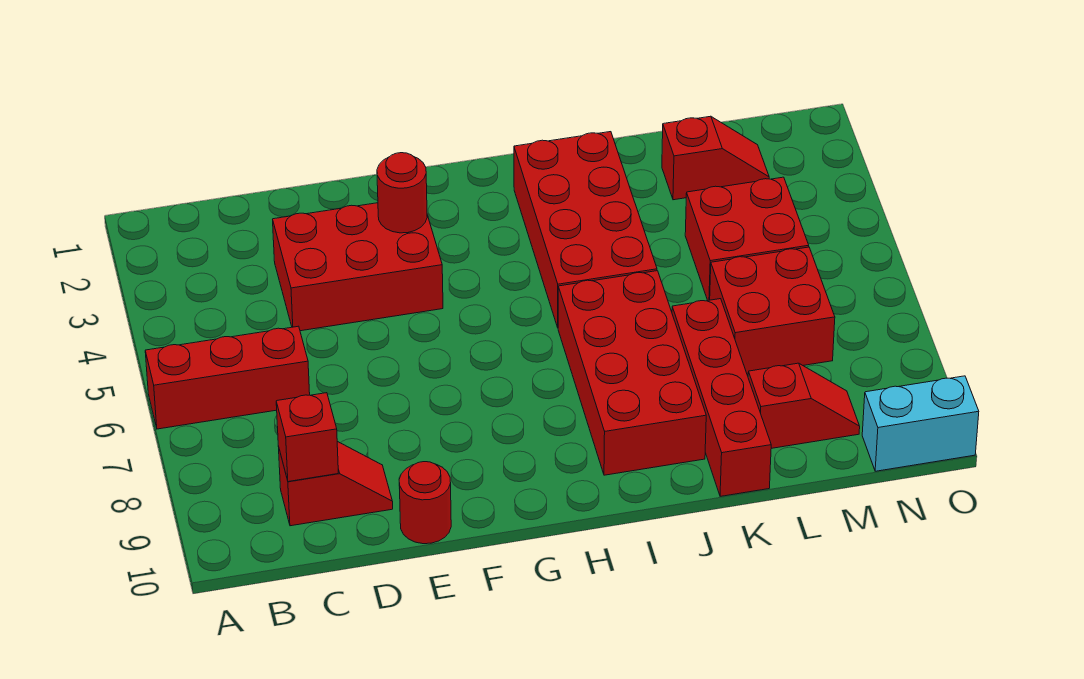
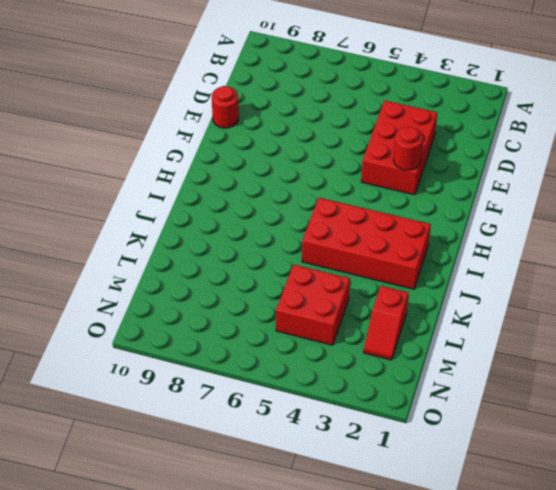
none -> red 1x3 brick [145,326,310,429]
none -> red 1x2 slope [278,441,393,526]
none -> red 2x4 brick [558,271,706,475]

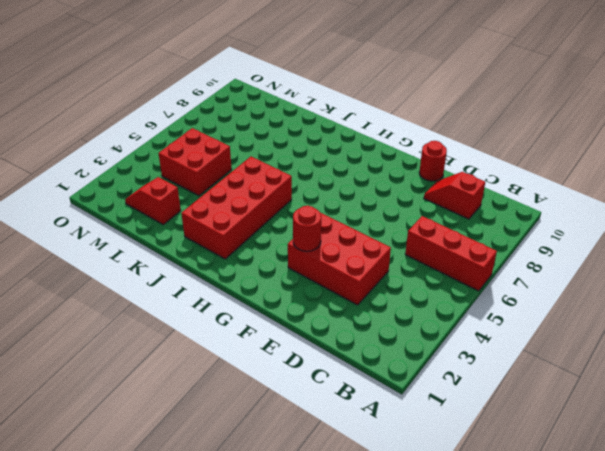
none -> red 2x4 brick [558,271,706,475]
none -> red 1x4 brick [672,299,771,496]
none -> red 2x2 brick [710,247,835,374]

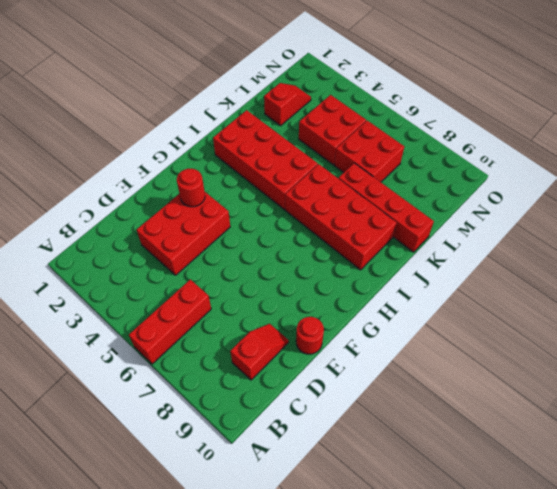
none -> red 1x2 slope [748,363,860,448]
none -> cyan 1x2 brick [862,376,979,471]
none -> red 1x1 brick [276,393,338,482]

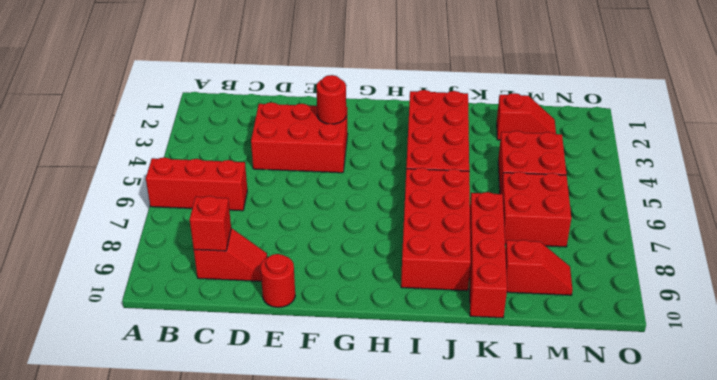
none -> cyan 1x2 brick [862,376,979,471]

